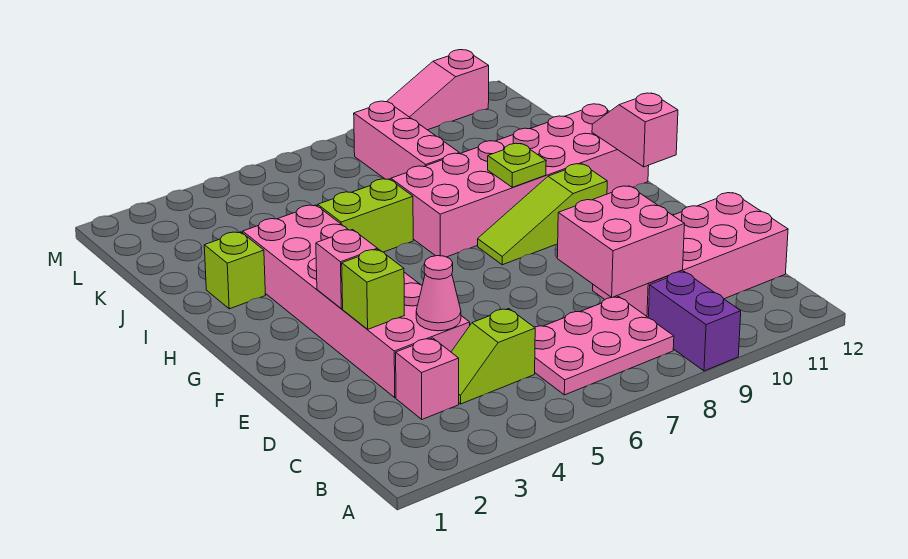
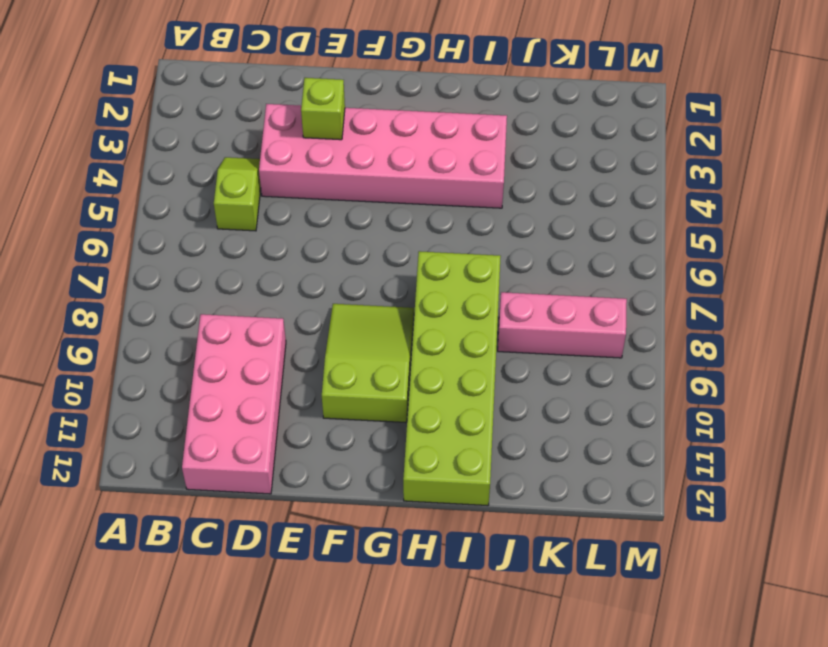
lime 2x3 slope [322,304,414,423] -> lime 1x3 slope [478,164,607,265]
lime 2x6 brick [403,251,501,506] -> pink 2x6 brick [391,104,649,257]
none -> purple 1x2 brick [648,272,741,371]
none -> pink 2x3 plate [535,297,674,395]
none -> pink 1x1 brick [396,338,459,419]

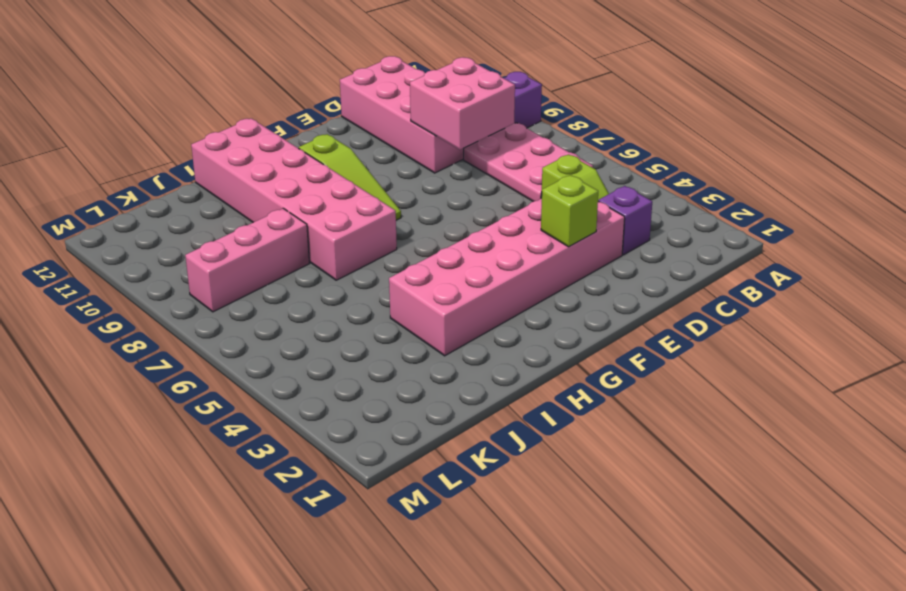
purple 1x1 brick [598,186,652,255] -> pink 1x1 brick [396,338,459,419]
none -> lime 1x1 brick [204,232,265,309]
none -> lime 1x2 brick [318,179,413,252]
none -> pink 1x3 slope [387,50,489,130]

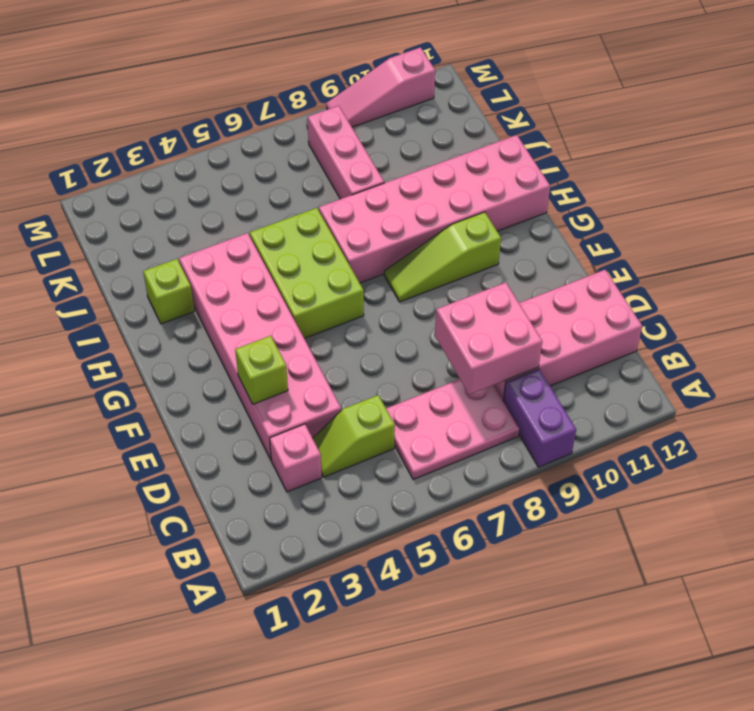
lime 2x3 brick [250,208,364,338] -> lime 1x2 brick [318,179,413,252]
none -> pink 1x1 cone [416,256,461,331]
none -> pink 1x1 brick [316,230,378,309]
none -> pink 1x2 slope [592,93,678,167]

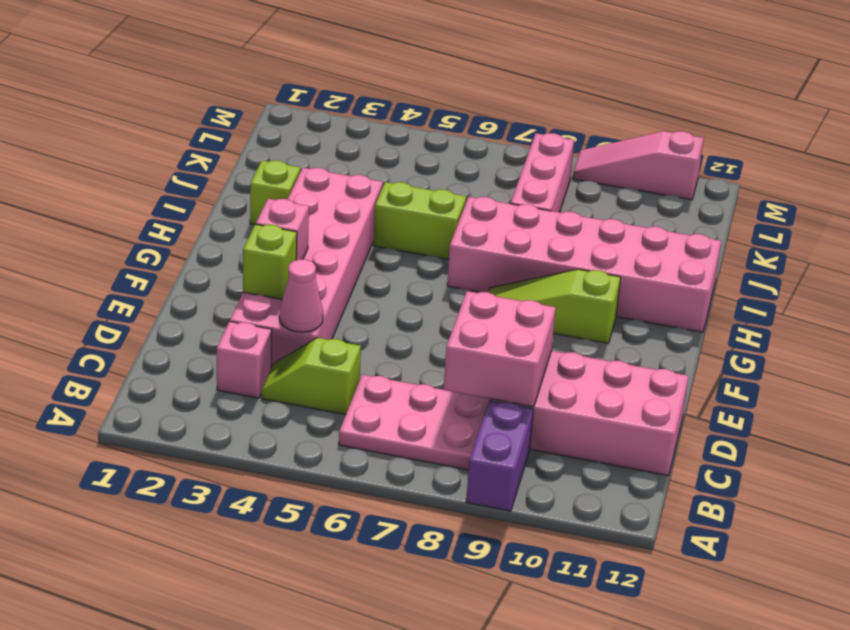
none -> pink 1x2 slope [592,93,678,167]
none -> lime 1x1 plate [488,143,546,187]

